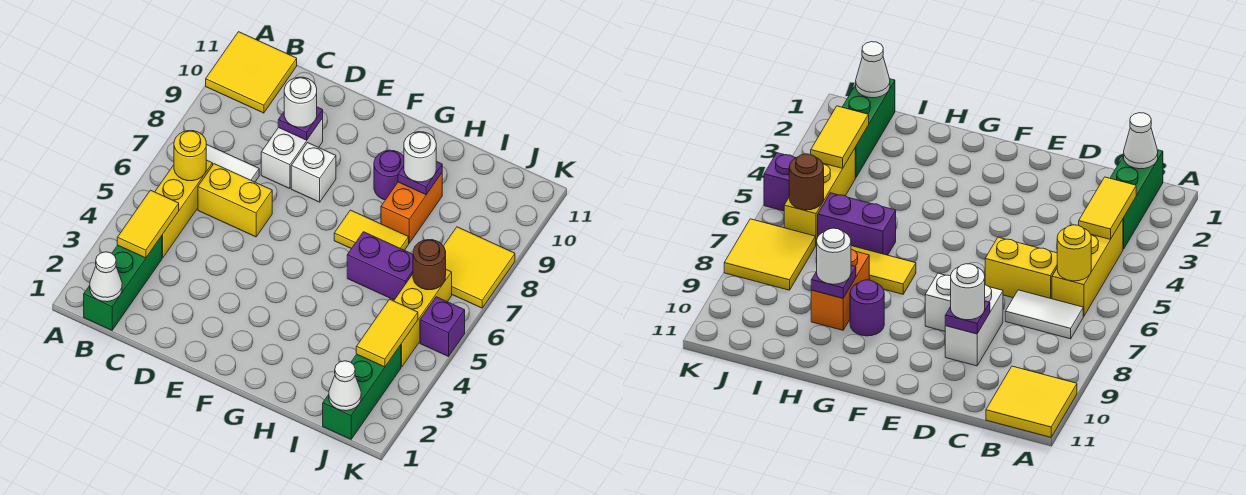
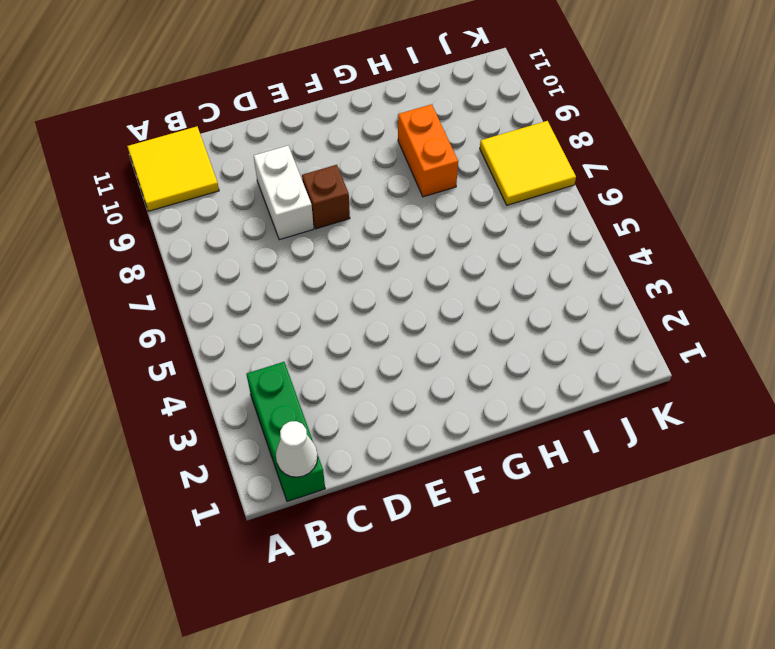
brown 1x1 brick [302,165,350,229] -> white 1x1 brick [291,143,336,202]
none -> yellow 1x3 brick [155,160,213,258]
none -> white 1x2 tile [206,144,259,182]
none -> yellow 1x2 brick [198,164,272,237]

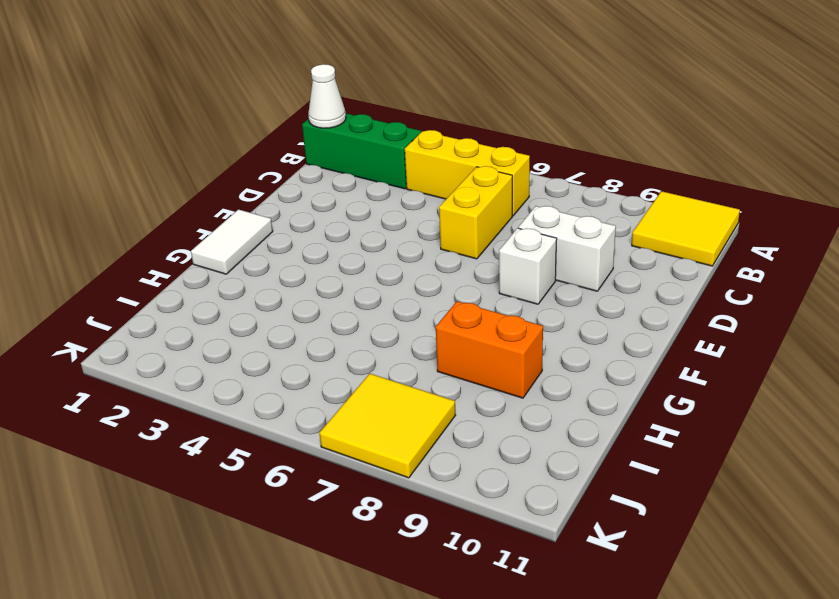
white 1x2 tile [191,210,273,274] -> white 1x2 tile moved to [206,144,259,182]
none -> yellow 1x2 tile [334,210,409,250]
none -> purple 1x1 round brick [374,150,404,200]
none -> purple 1x2 brick [347,232,413,300]

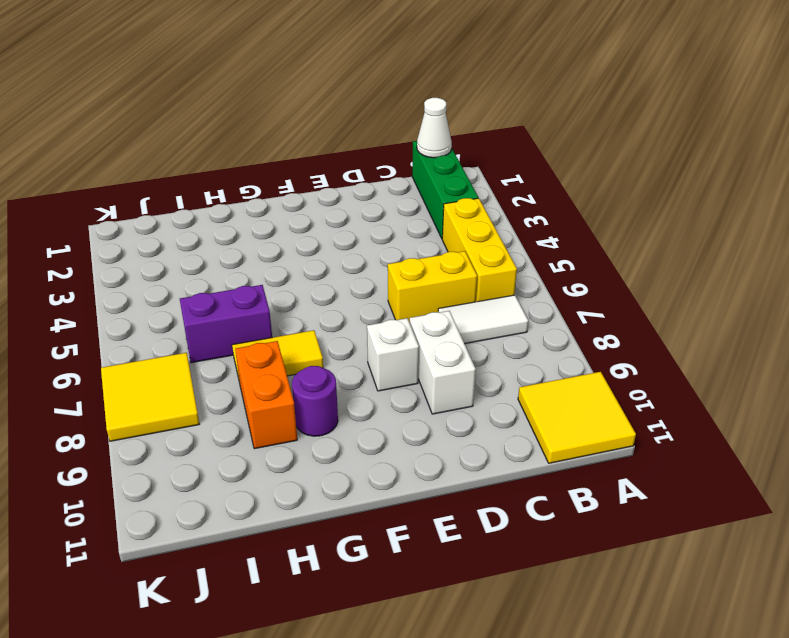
none -> green 1x3 brick [323,345,401,439]
none -> yellow 1x3 brick [394,270,452,367]
none -> purple 1x1 brick [420,297,465,356]

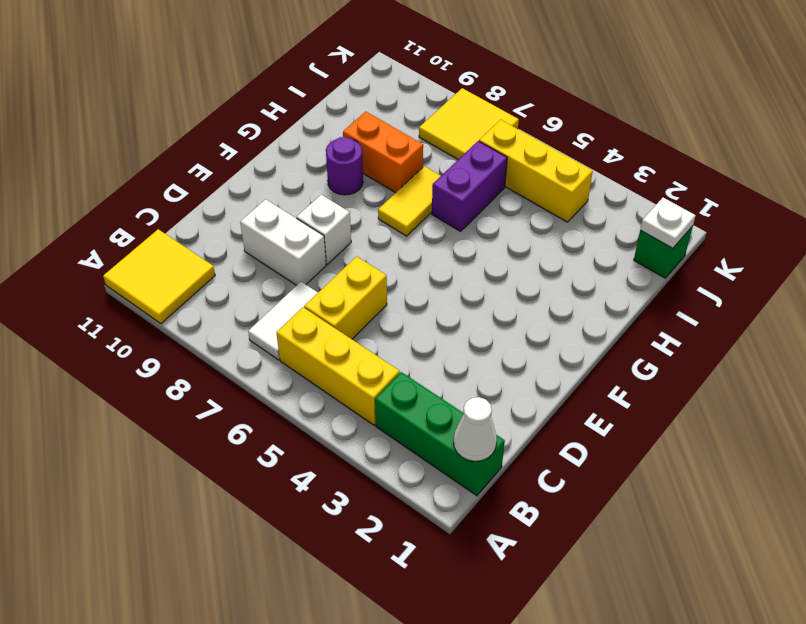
green 1x1 brick [634,226,693,278] -> green 1x3 brick [323,345,401,439]
white 1x1 plate [640,198,696,248] -> white 1x1 cone [329,361,361,411]
none -> purple 1x1 brick [420,297,465,356]
none -> yellow 1x2 tile [117,190,179,258]
none -> yellow 1x1 round brick [174,131,206,181]

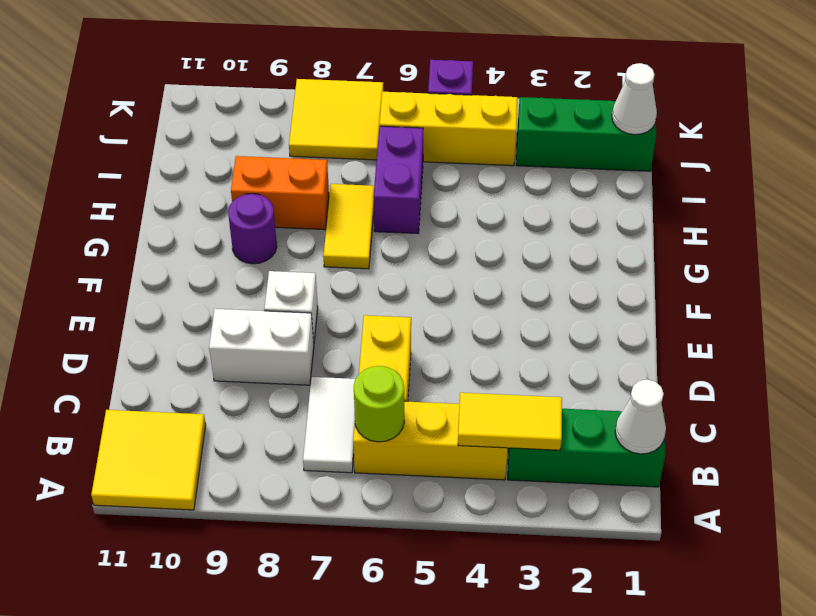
lime 1x1 round brick [354,366,404,442] -> yellow 1x1 round brick [174,131,206,181]
none -> purple 1x1 plate [278,107,323,140]
none -> purple 1x1 plate [398,161,442,195]
none -> yellow 1x2 tile [356,299,418,367]

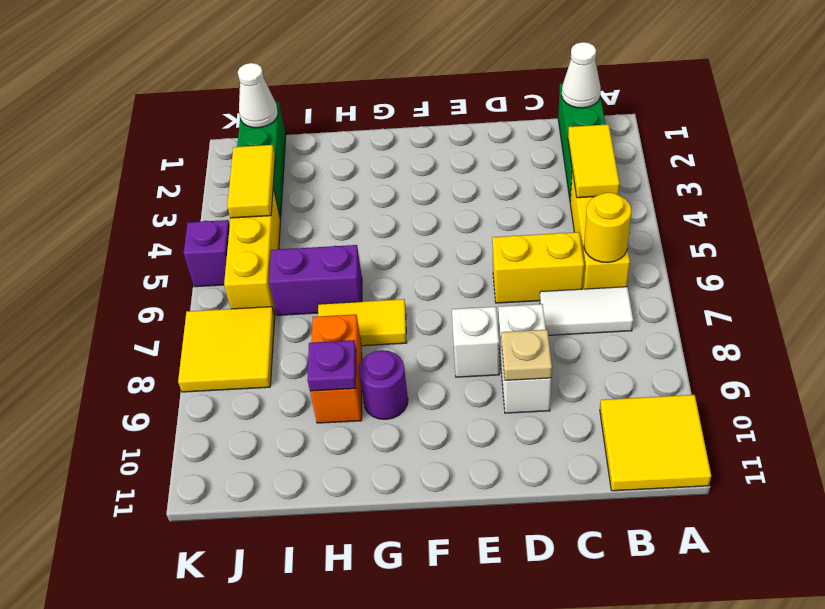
tan 1x1 plate [501,330,552,380] -> purple 1x1 plate [278,107,323,140]
none -> brown 1x1 round brick [413,240,446,290]
none -> white 1x1 round brick [284,77,317,127]
none -> white 1x1 round brick [404,132,436,182]

